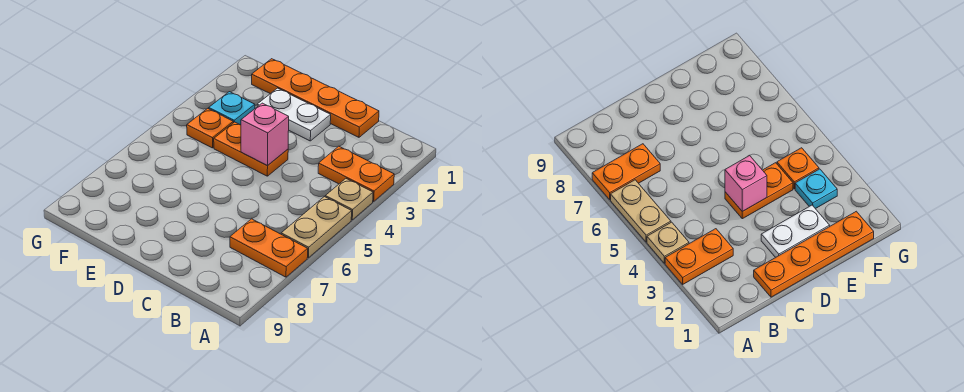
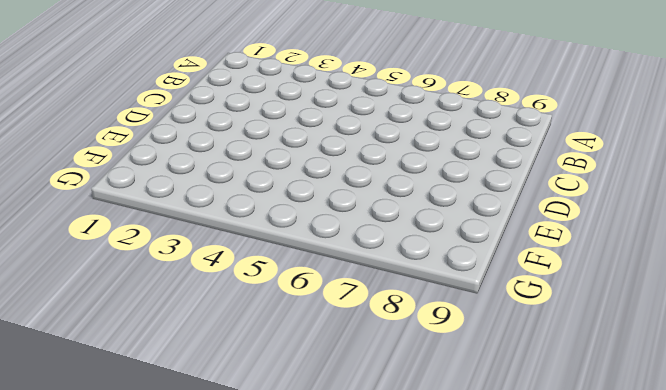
none -> orange 1x2 plate [318,146,394,201]
none -> tan 1x1 plate [325,179,373,220]

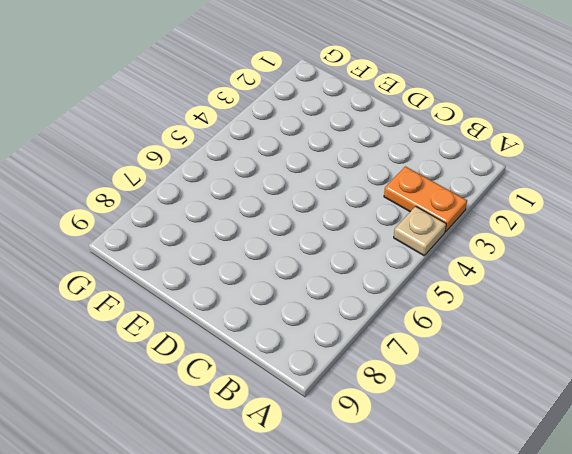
none -> tan 1x2 plate [281,197,352,258]
none -> orange 1x2 plate [230,219,308,277]

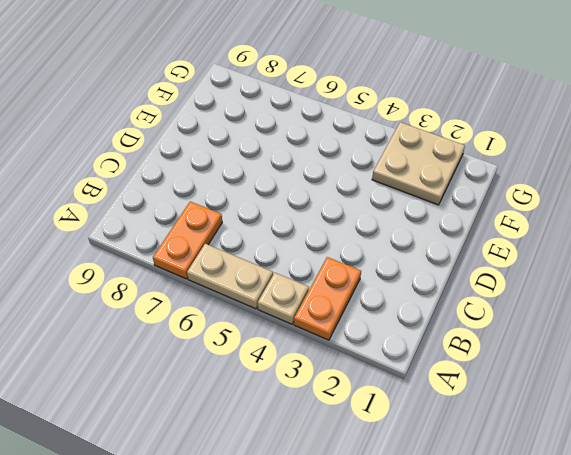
tan 2x2 plate [372,122,465,205] -> cyan 1x1 plate [209,92,255,125]
none -> orange 1x4 plate [252,59,379,137]
none -> white 1x2 plate [257,88,331,141]

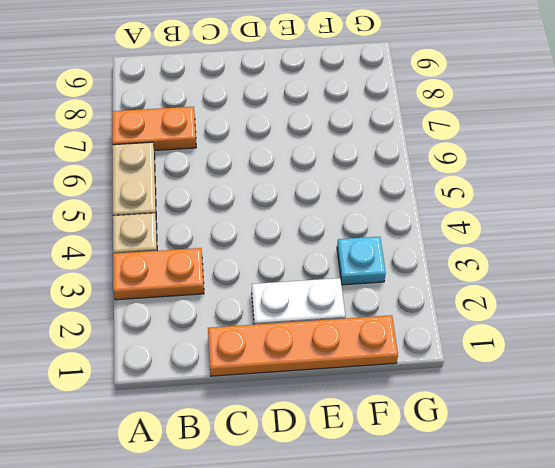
none -> orange 1x2 plate [214,122,288,176]
none -> orange 1x1 plate [187,108,233,148]

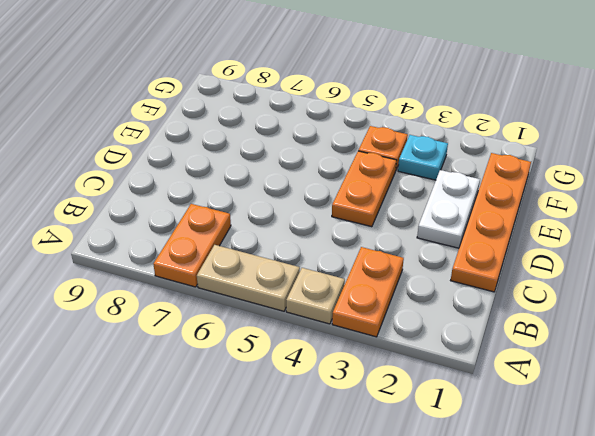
none -> pink 1x1 brick [241,103,289,166]

